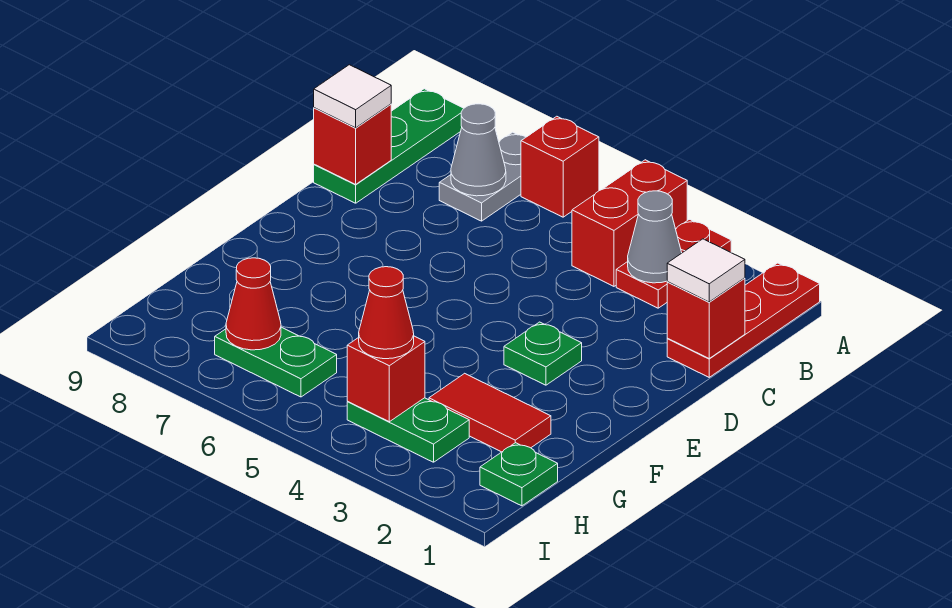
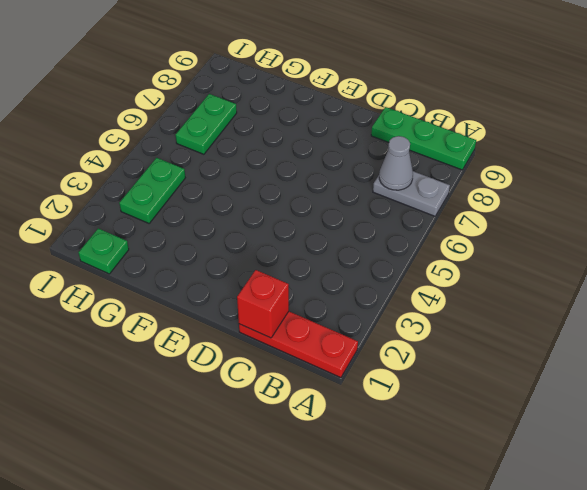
none -> red 1x2 plate [616,219,731,308]
none -> red 1x2 brick [572,160,687,286]
none -> red 1x1 brick [521,116,599,217]

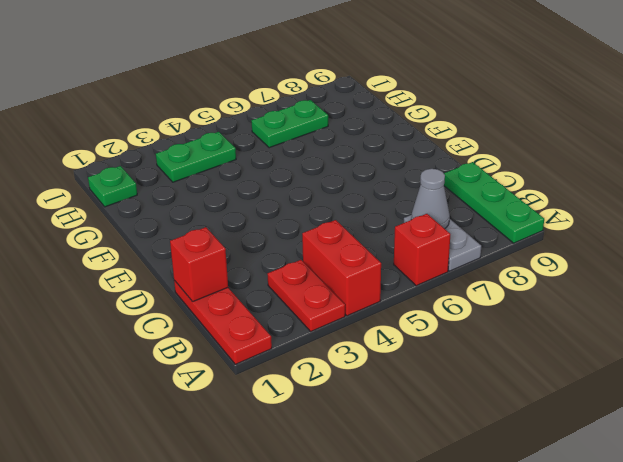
none -> green 1x1 plate [504,322,582,385]
none -> red 1x2 tile [429,373,551,452]
none -> grey 1x1 cone [628,191,682,283]

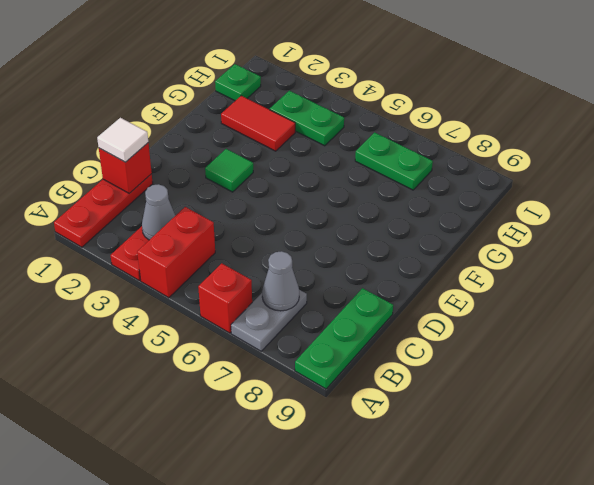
green 1x1 tile [205,149,253,192] -> green 1x1 plate [504,322,582,385]
none -> red 1x1 brick [314,104,391,184]
none -> red 1x1 brick [347,336,425,422]
none -> red 1x1 cone [226,258,281,350]

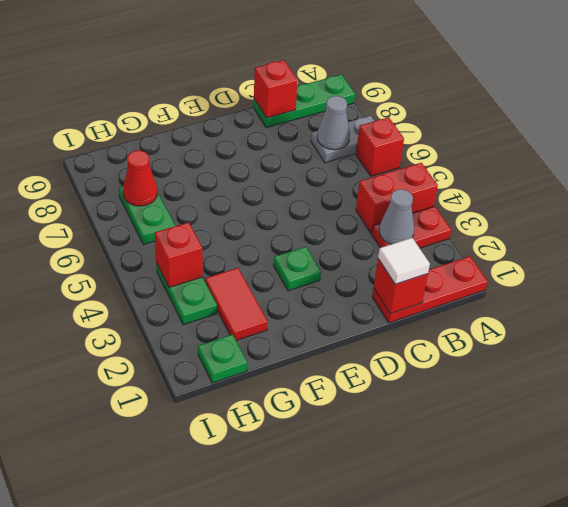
none -> white 1x1 tile [314,65,391,128]
none -> red 1x1 cone [359,267,414,359]

